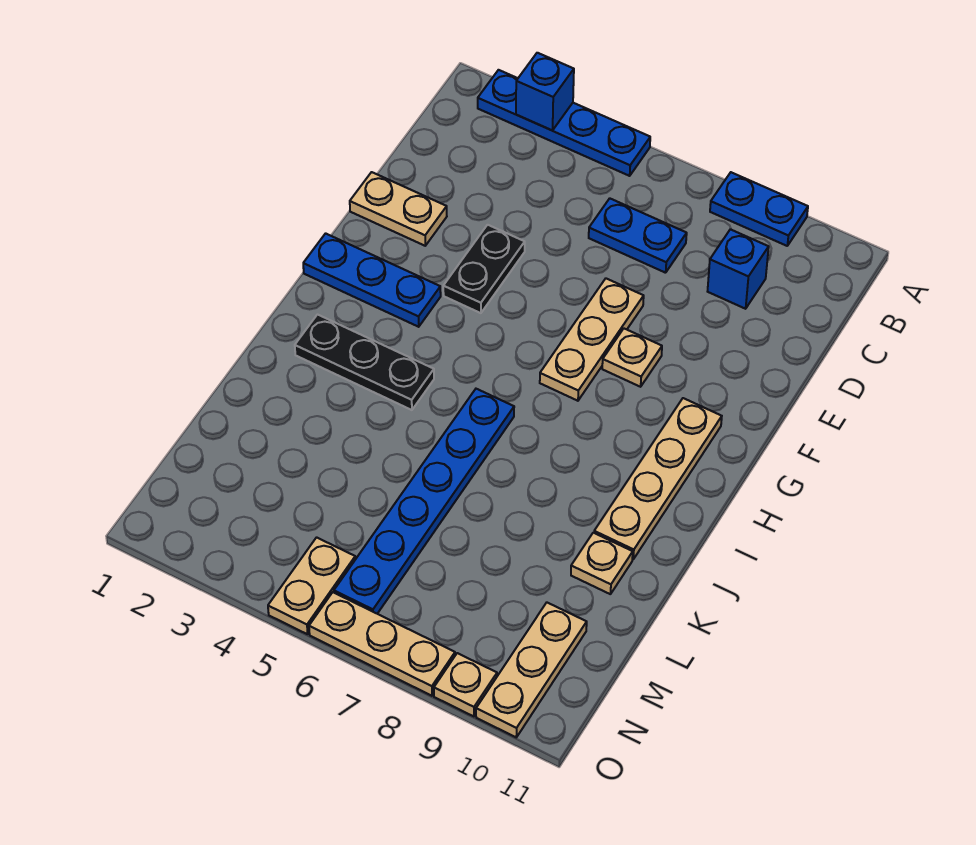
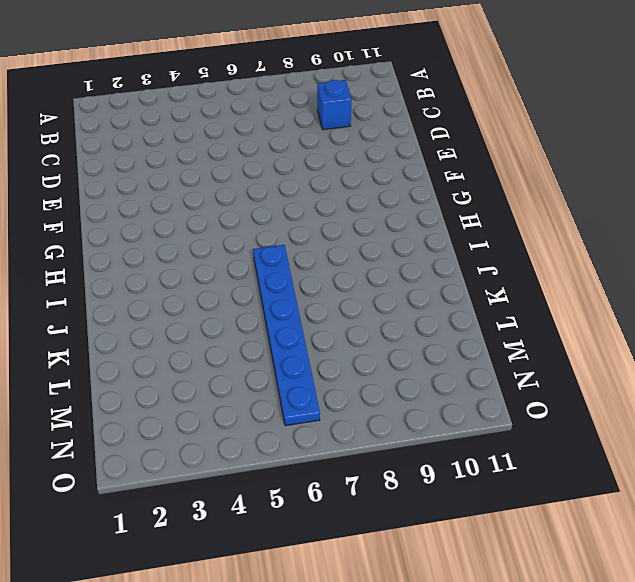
none -> blue 1x4 plate [478,70,650,176]
none -> blue 1x2 plate [710,172,808,246]
none -> blue 1x2 plate [589,198,687,273]

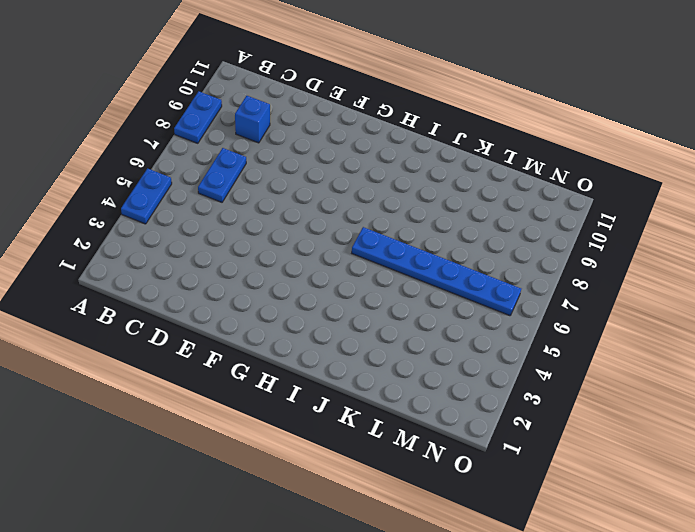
blue 1x2 plate [121,168,172,224] -> blue 1x4 plate [478,70,650,176]
none -> tan 1x2 plate [350,172,447,246]
none -> black 1x2 plate [443,225,525,313]
none -> tan 1x3 plate [540,279,644,401]

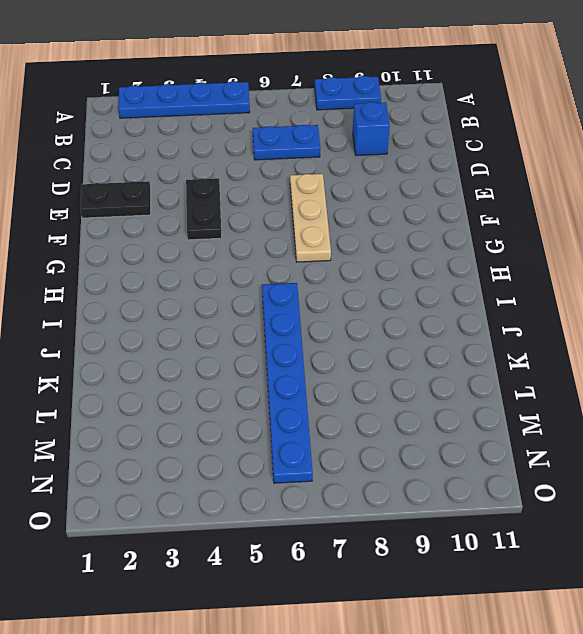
black 1x2 plate [80,181,151,218] -> tan 1x2 plate [350,172,447,246]
none -> tan 1x1 plate [602,329,662,387]
none -> blue 1x3 plate [303,233,441,327]
none -> tan 1x4 plate [594,398,722,559]

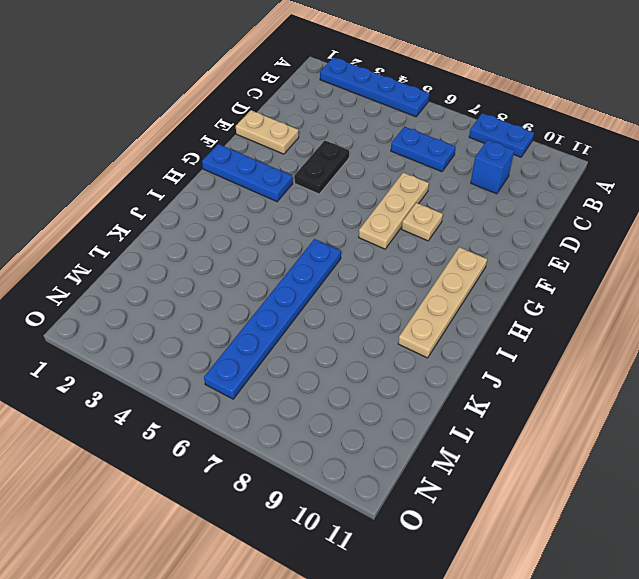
none -> black 1x3 plate [295,315,434,410]
none -> tan 1x1 plate [571,533,633,594]
none -> tan 1x3 plate [476,603,587,737]

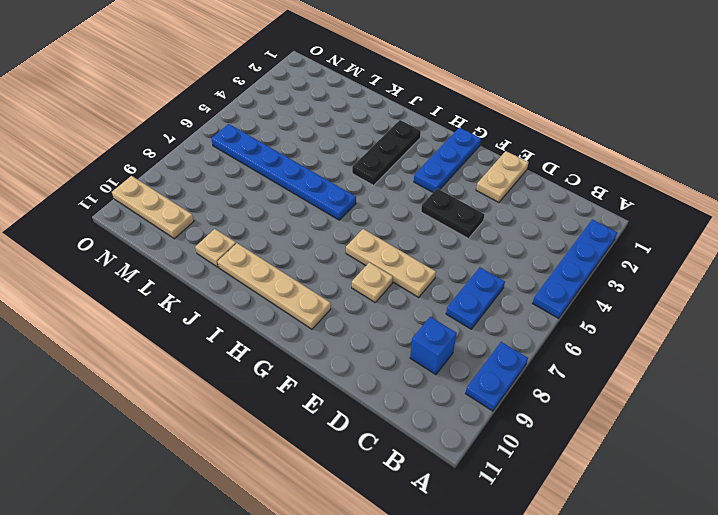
none -> tan 1x2 plate [268,537,355,634]
none -> tan 1x3 plate [309,592,455,696]
none -> tan 1x1 plate [434,653,497,716]

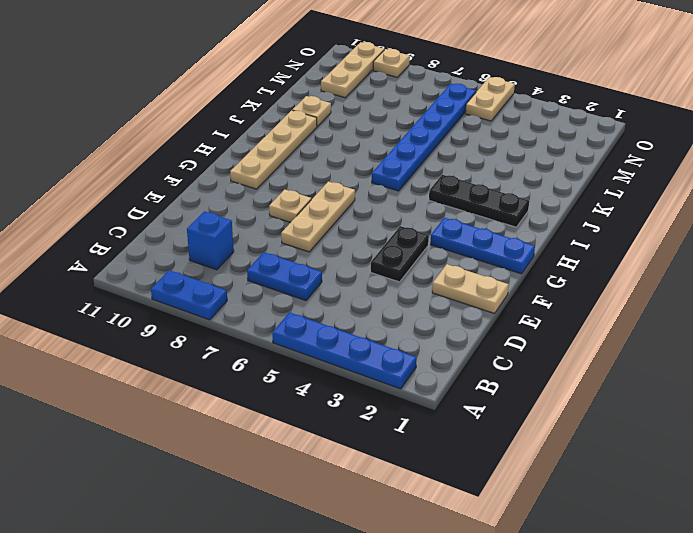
none -> tan 1x3 plate [309,592,455,696]
none -> blue 1x1 brick [516,53,574,130]

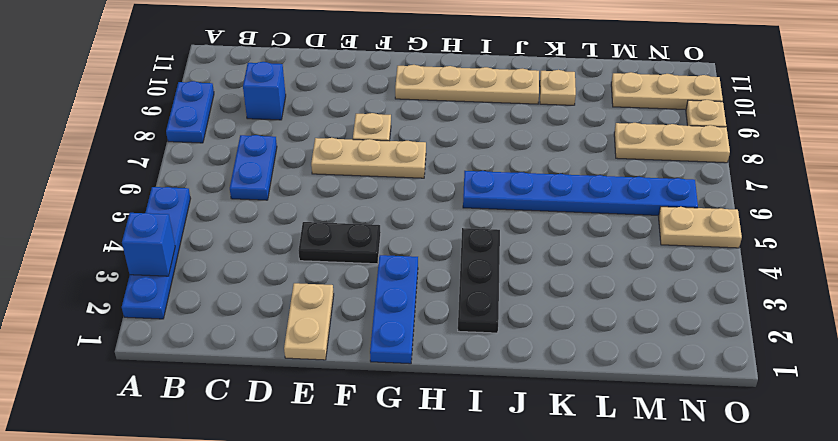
tan 1x3 plate [614,123,730,163] -> tan 1x3 plate turned to [309,592,455,696]

